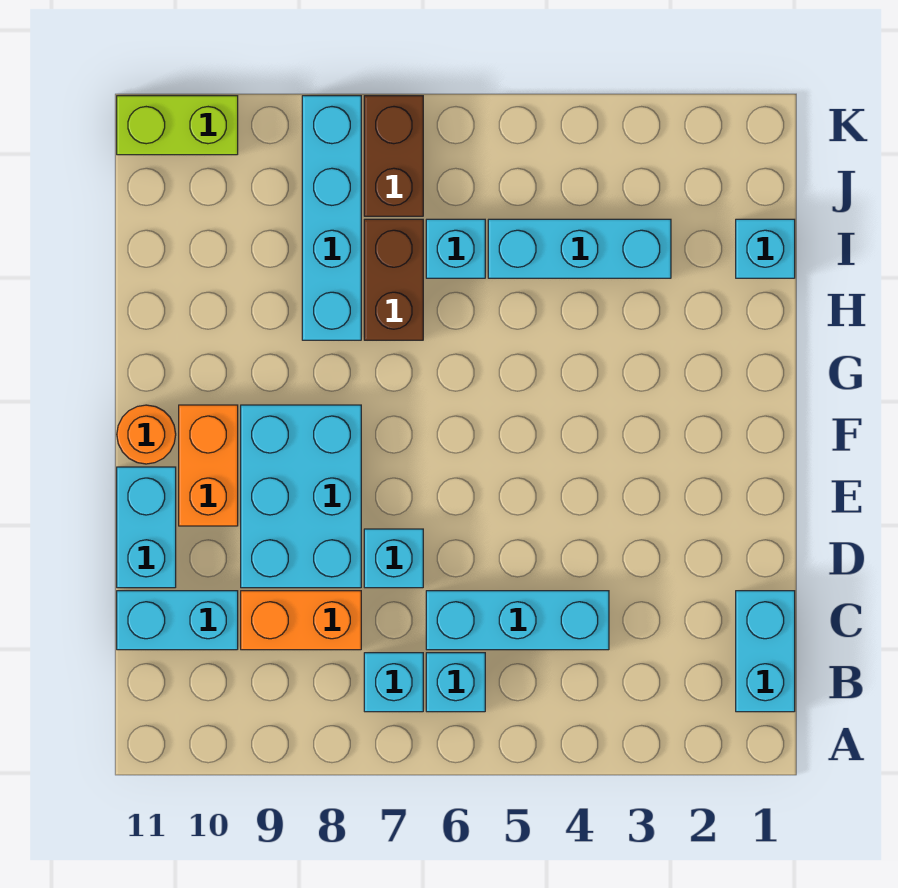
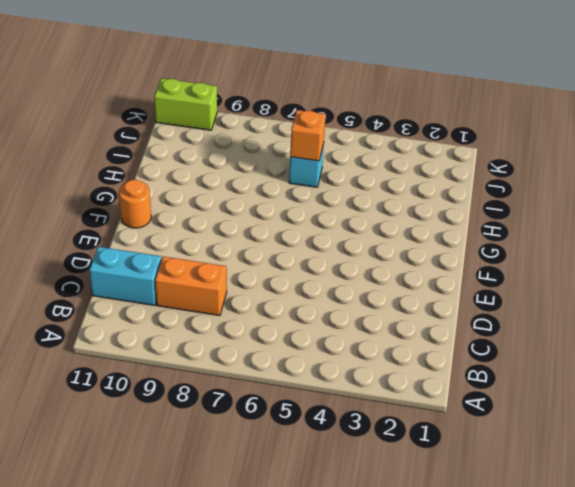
orange 1x1 brick [290,110,326,161] -> none
none -> cyan 1x2 brick [736,591,795,712]
none -> cyan 1x1 brick [426,653,485,712]
none -> cyan 1x1 brick [364,653,423,712]

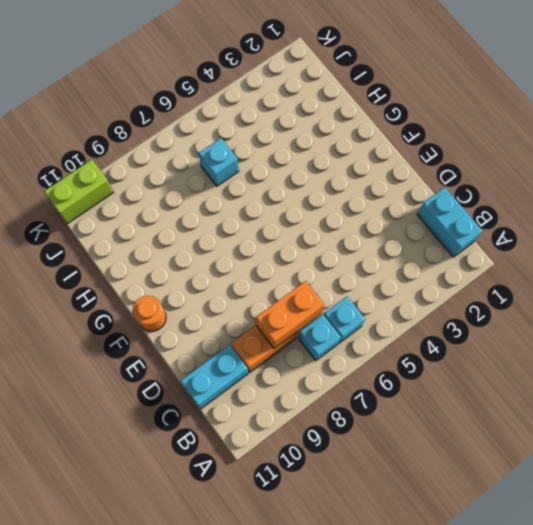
orange 1x2 brick [256,281,324,348] -> orange 1x2 brick turned to [179,405,238,526]
none -> cyan 1x3 brick [426,591,609,650]
none -> cyan 1x1 brick [364,529,423,588]
none -> cyan 2x3 brick [241,405,361,588]

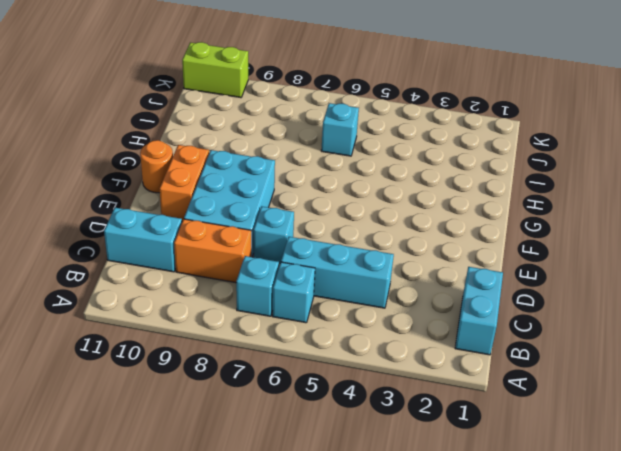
none -> cyan 1x2 brick [117,467,176,588]
none -> brown 1x2 brick [364,219,423,340]
none -> cyan 1x4 brick [302,96,361,340]

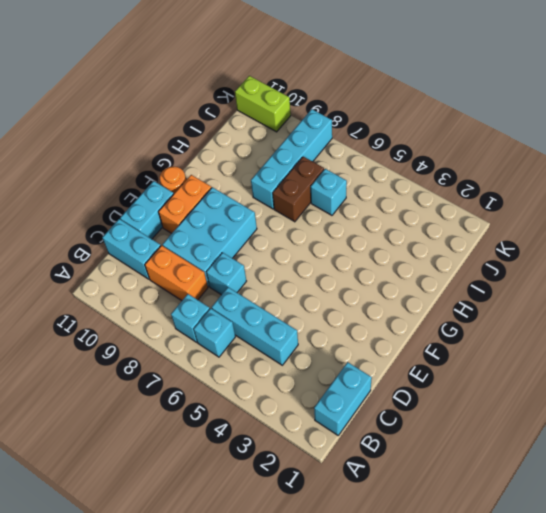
none -> cyan 1x1 brick [736,219,795,278]
none -> cyan 1x3 brick [488,219,671,278]
none -> brown 1x2 brick [364,96,423,216]

